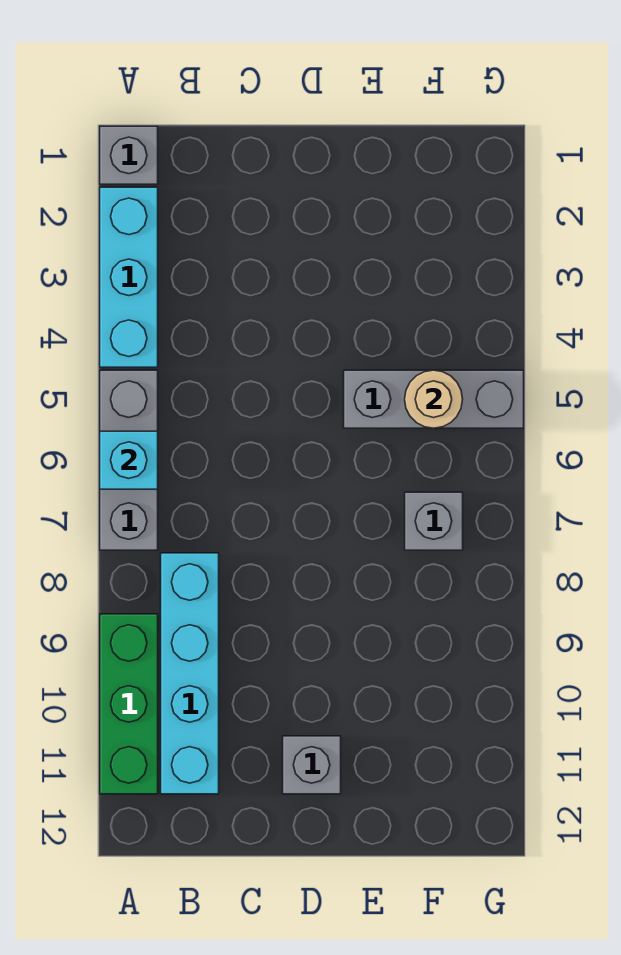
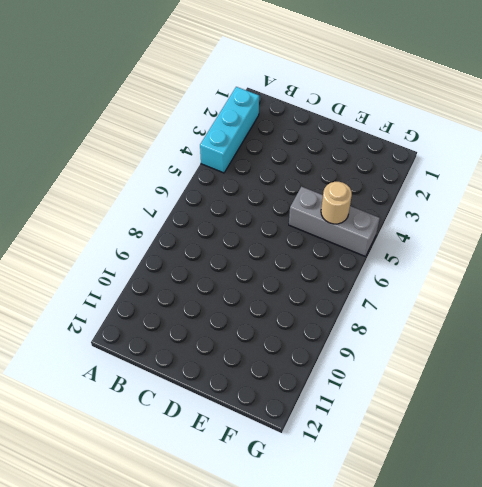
none -> grey 1x1 brick [100,126,158,184]
none -> grey 1x3 brick [100,370,158,550]

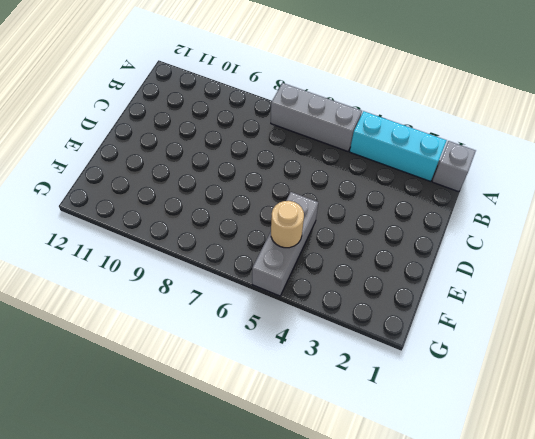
none -> green 1x3 brick [100,614,158,794]
none -> cyan 1x4 brick [161,553,219,794]

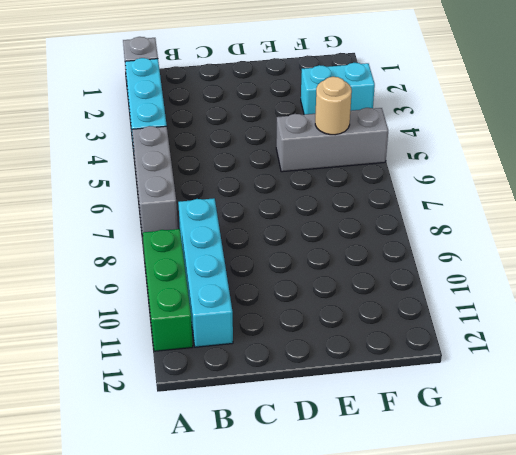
cyan 1x2 brick [301,63,375,115] -> none
none -> grey 1x1 brick [283,736,341,794]
none -> grey 1x1 brick [405,492,463,550]

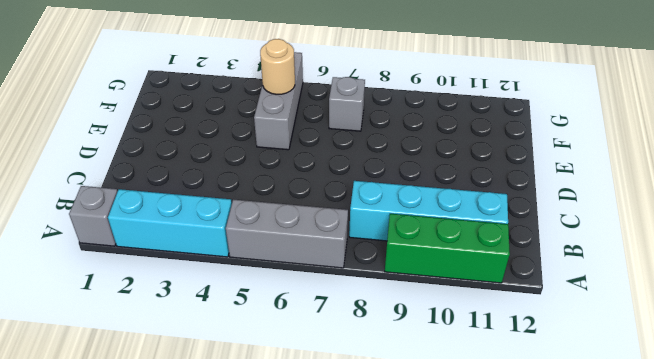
none -> grey 1x1 brick [283,736,341,794]
none -> cyan 1x1 brick [100,431,158,489]

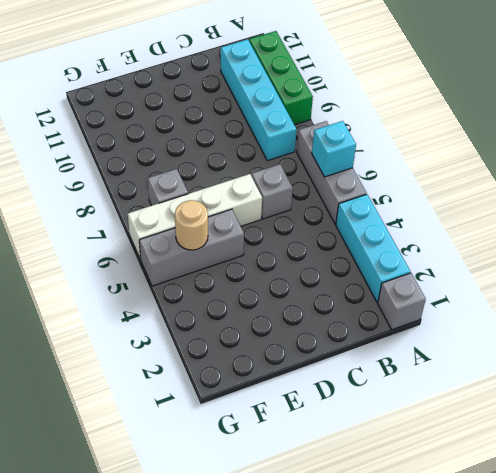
grey 1x1 brick [252,164,293,219] -> grey 1x1 brick moved to [283,736,341,794]
white 1x4 brick [128,174,262,260] -> none

